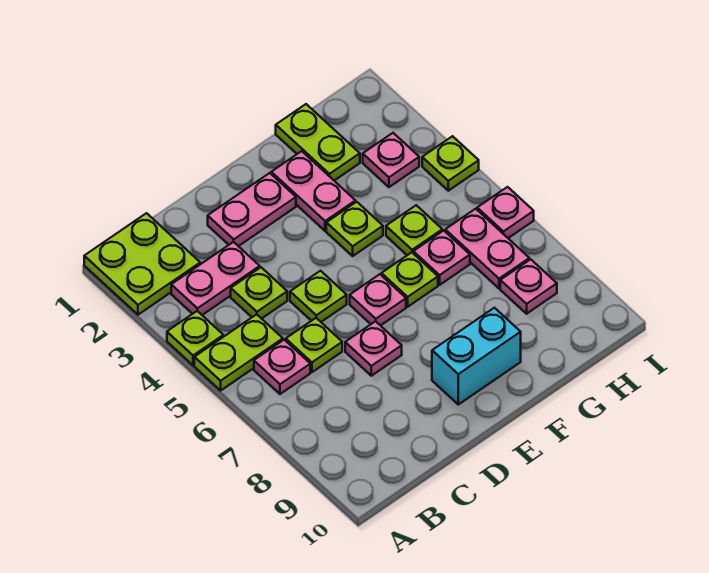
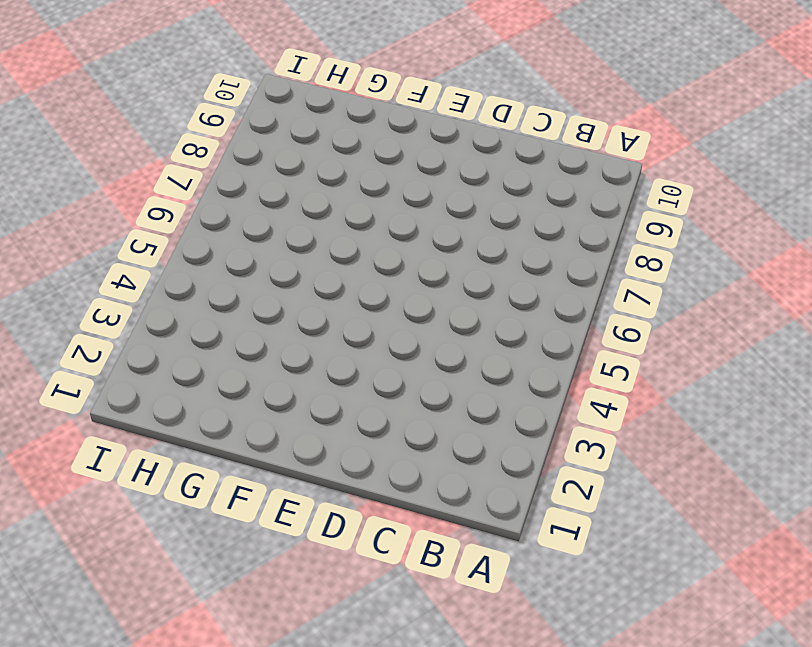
none -> lime 2x2 plate [84,213,200,315]
none -> lime 1x1 plate [167,311,223,365]
none -> lime 1x2 plate [194,314,283,390]

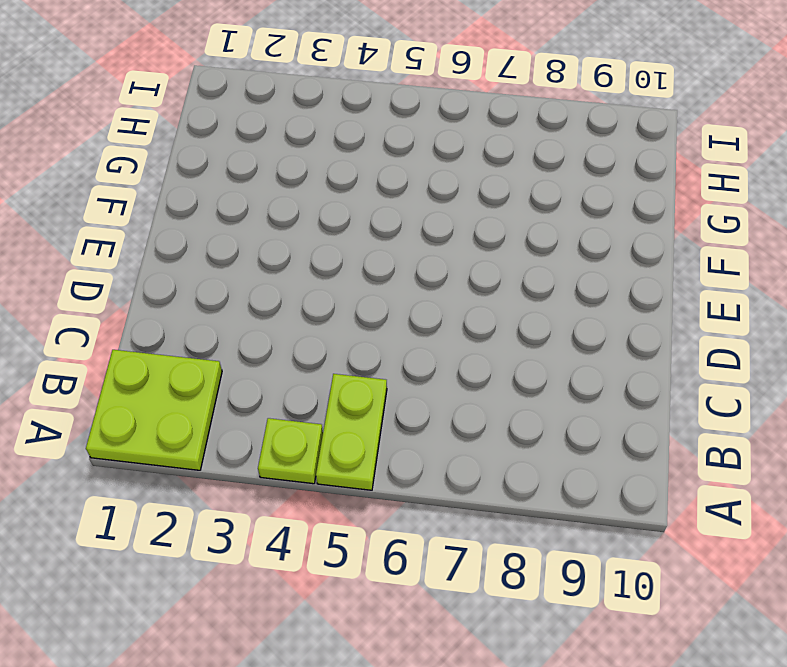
none -> pink 1x2 plate [171,242,260,315]
none -> pink 1x1 plate [254,340,310,394]
none -> lime 1x1 plate [231,267,287,319]

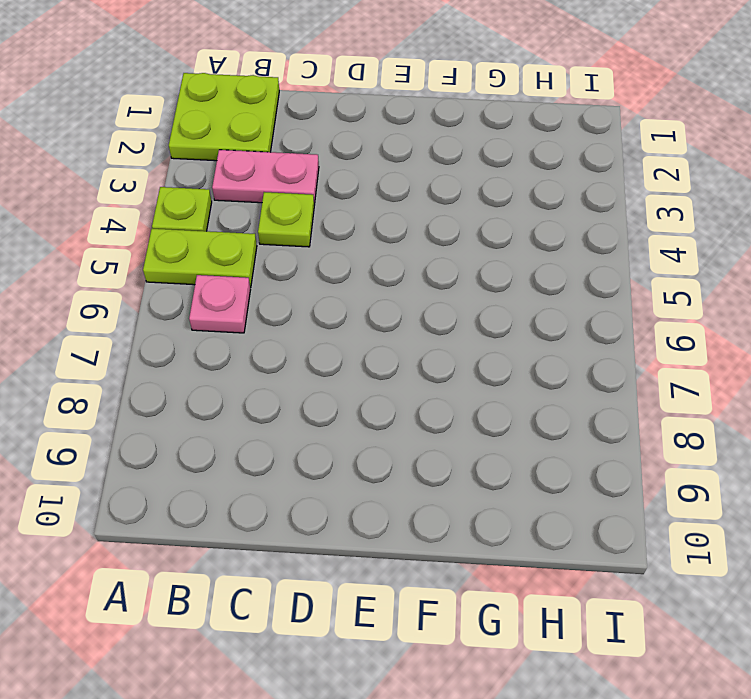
none -> lime 1x1 plate [286,318,342,372]
none -> pink 1x2 plate [208,173,296,246]
none -> lime 1x1 plate [290,271,347,322]

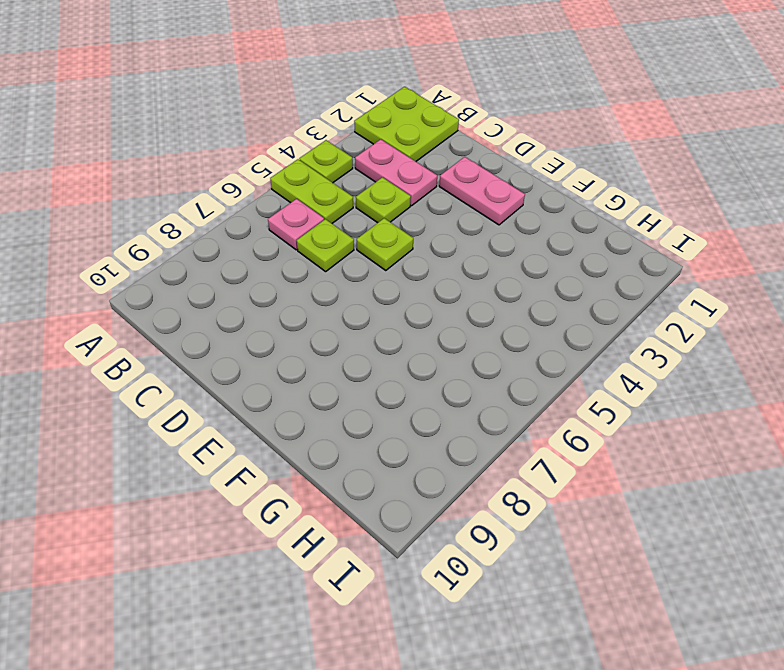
none -> pink 1x1 plate [345,321,402,376]
none -> pink 1x1 plate [350,274,406,326]
none -> cyan 1x2 brick [432,308,521,404]

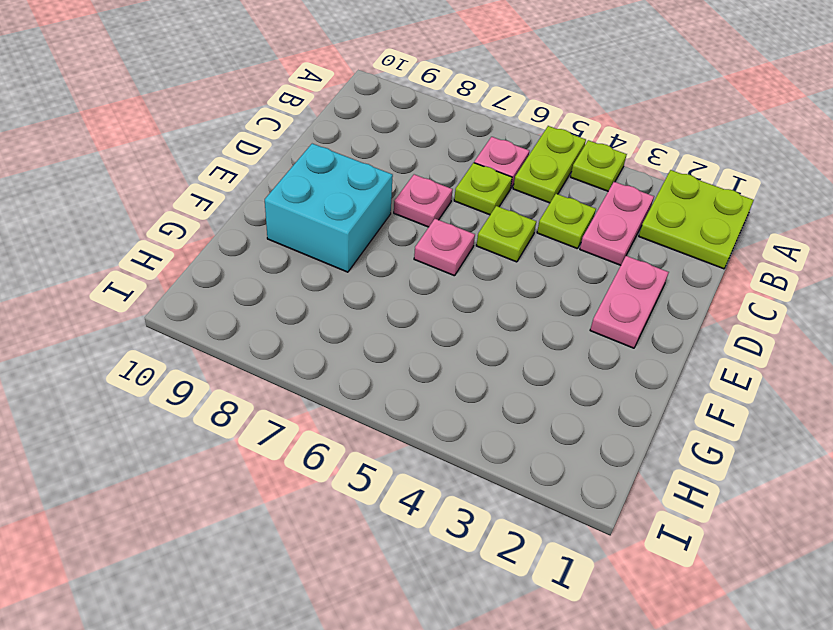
cyan 2x2 brick [265,144,393,272] -> cyan 1x2 brick [432,308,521,404]
none -> pink 1x2 plate [271,151,355,231]
none -> lime 1x1 plate [326,202,383,256]
none -> lime 1x1 plate [381,252,438,307]

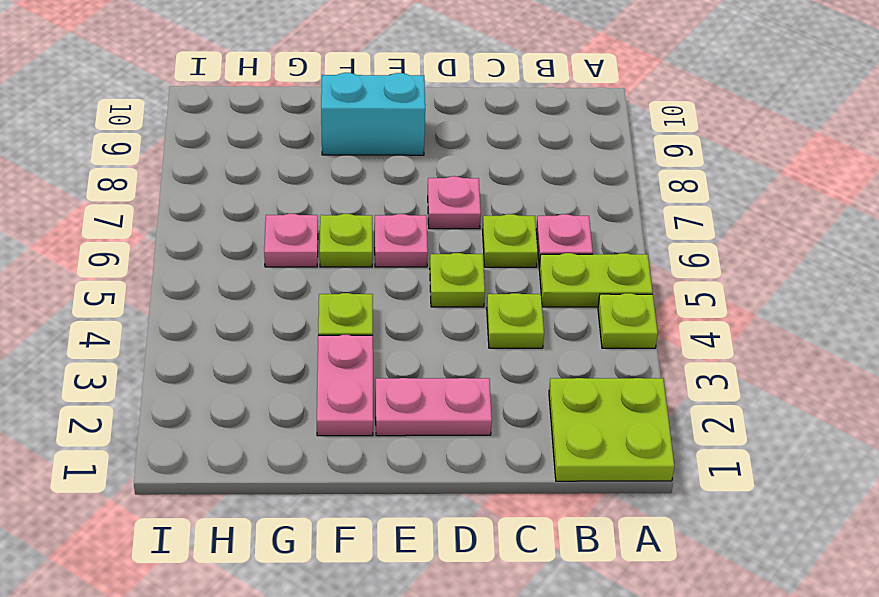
none -> pink 1x2 plate [171,242,260,315]
none -> lime 1x2 plate [276,104,360,181]
none -> lime 1x1 plate [386,205,442,255]

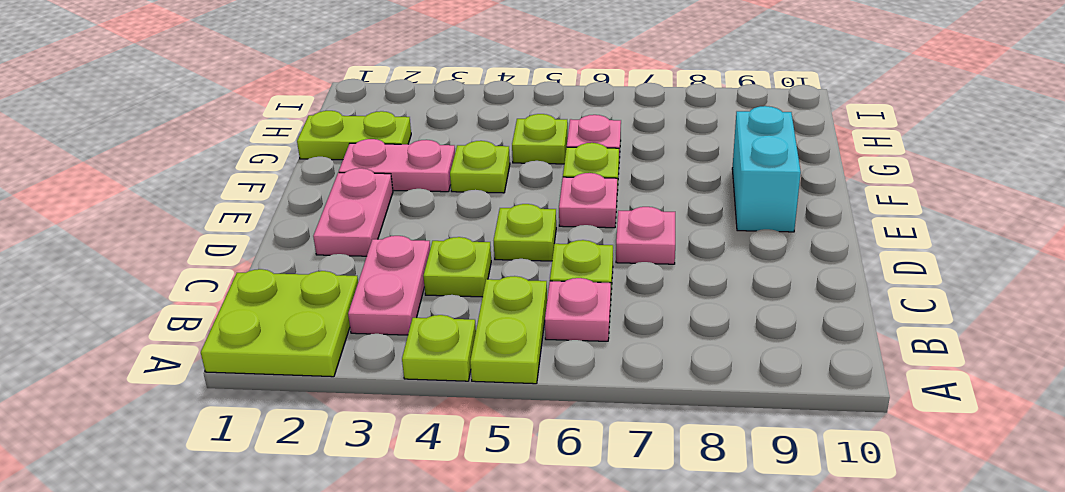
none -> pink 1x1 plate [363,133,419,187]
none -> pink 1x2 plate [445,209,529,288]
none -> pink 1x1 plate [500,259,557,314]

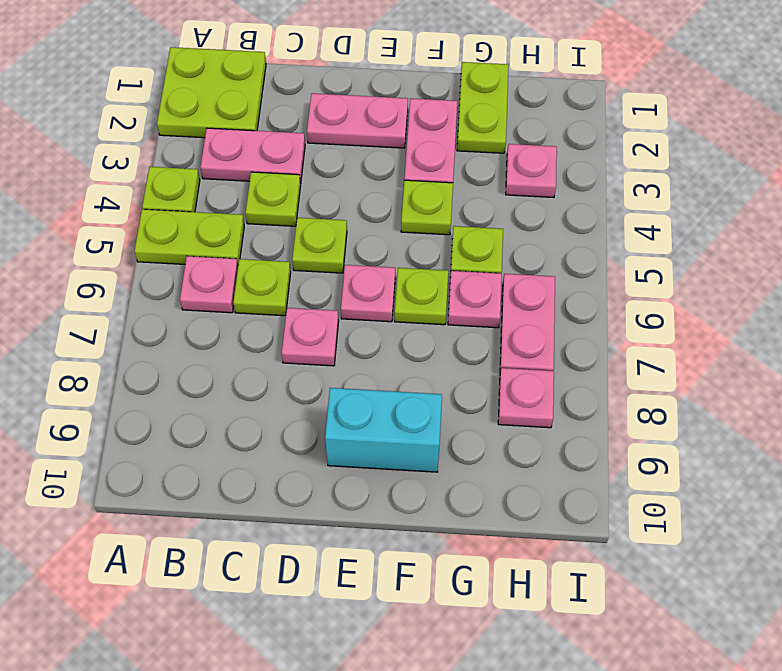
none -> lime 1x1 plate [422,136,479,191]
none -> pink 1x1 plate [477,187,534,238]

